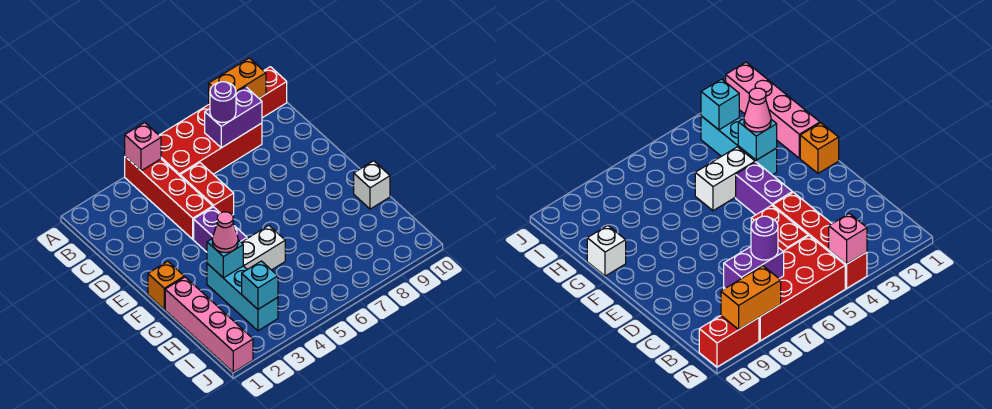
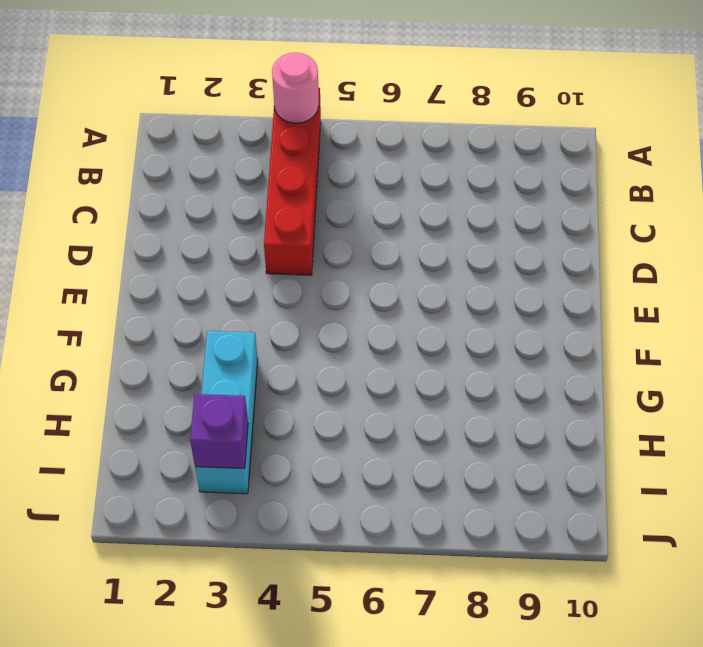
pink 1x1 round brick [272,53,319,123] -> pink 1x1 brick [125,123,161,171]
purple 1x1 brick [190,394,248,468] -> cyan 1x1 brick [242,261,278,309]
none -> red 2x4 brick [159,105,262,176]
none -> red 1x2 brick [259,67,287,118]
none -> red 1x2 brick [180,163,234,215]

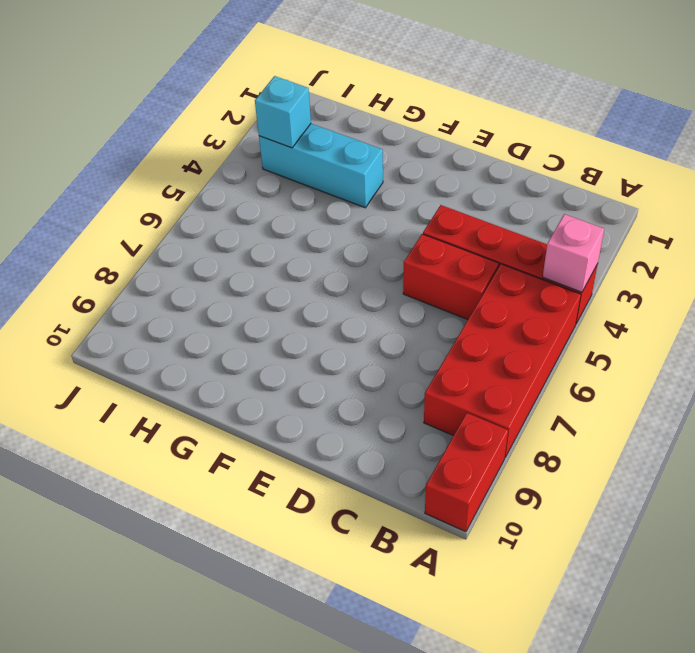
none -> purple 1x2 brick [194,207,247,252]
none -> orange 1x1 brick [148,261,184,309]
none -> pink 1x4 brick [165,277,253,372]

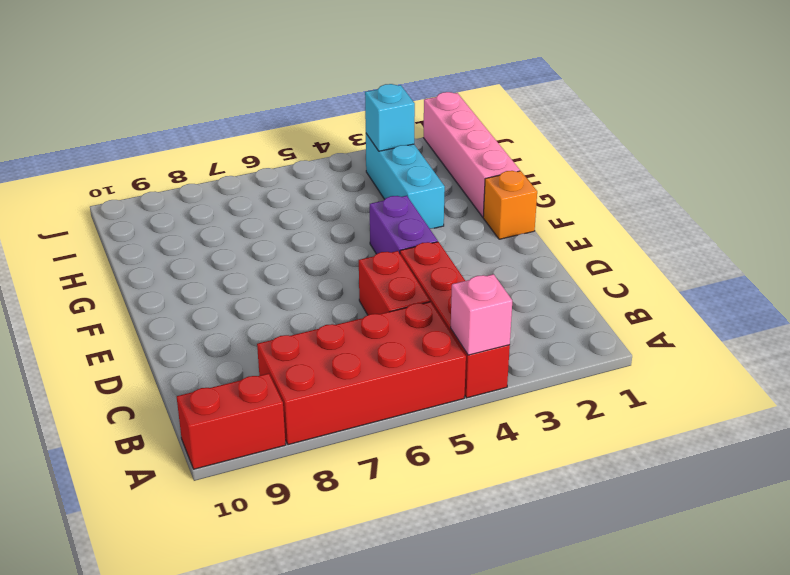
none -> white 1x2 brick [241,226,285,270]
none -> white 1x1 brick [354,161,390,209]
none -> orange 1x2 brick [209,58,266,105]

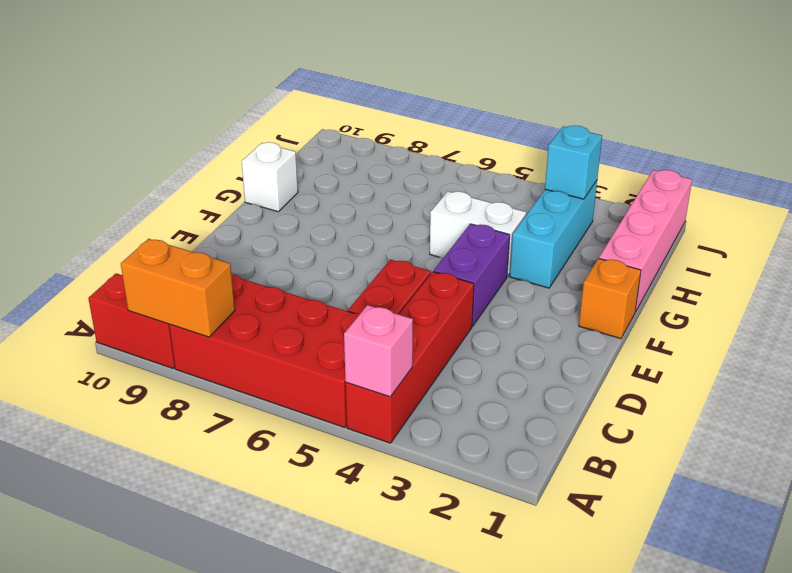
none -> purple 1x2 brick [205,87,262,148]
none -> cyan 1x1 brick [207,238,243,278]
none -> purple 1x1 round brick [210,82,236,122]

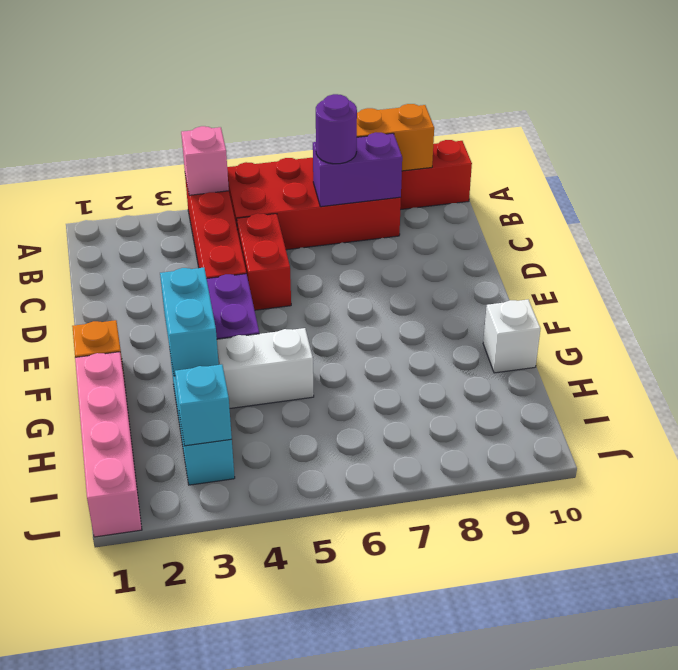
cyan 1x2 brick [160,268,219,376] -> cyan 1x1 brick [207,238,243,278]
none -> pink 1x1 cone [212,212,238,253]

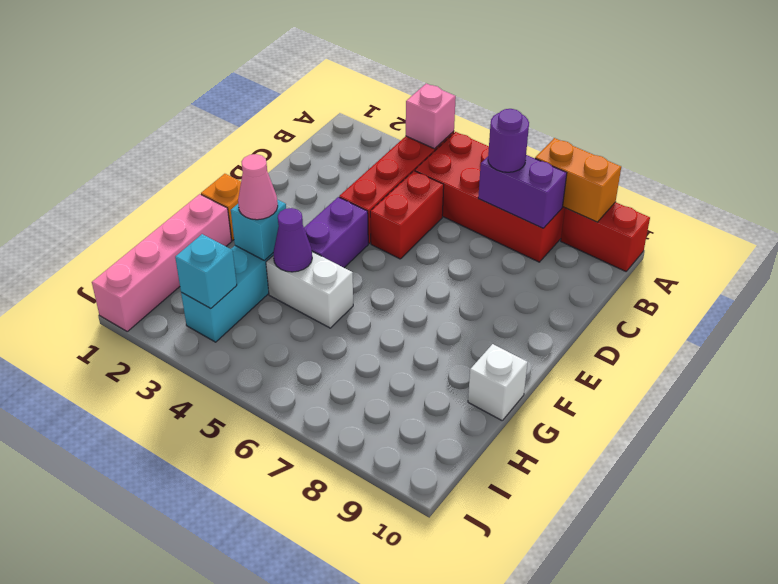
purple 1x1 cone [273,208,312,272] -> none

